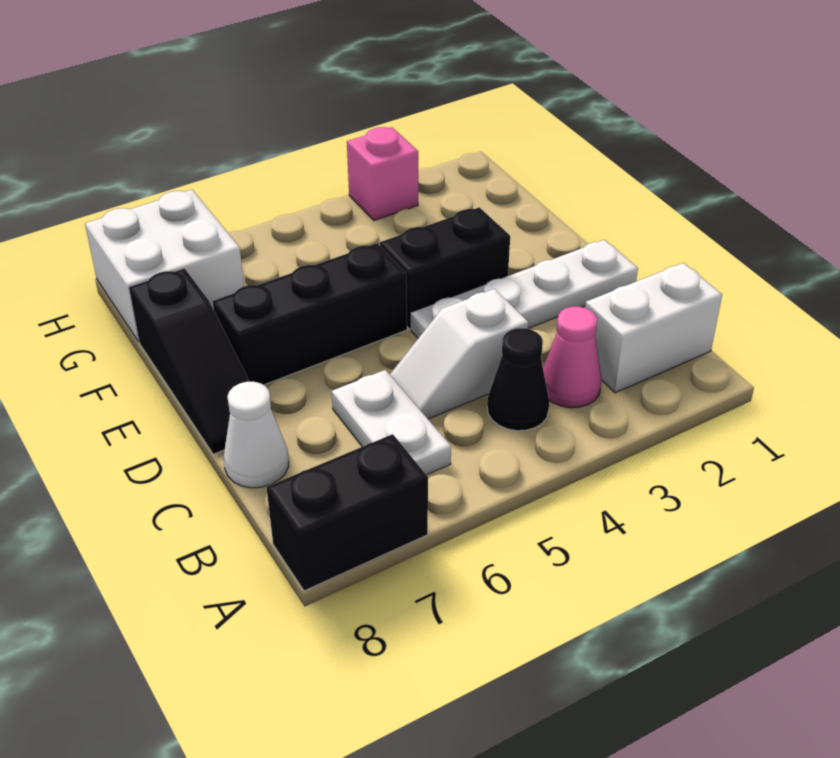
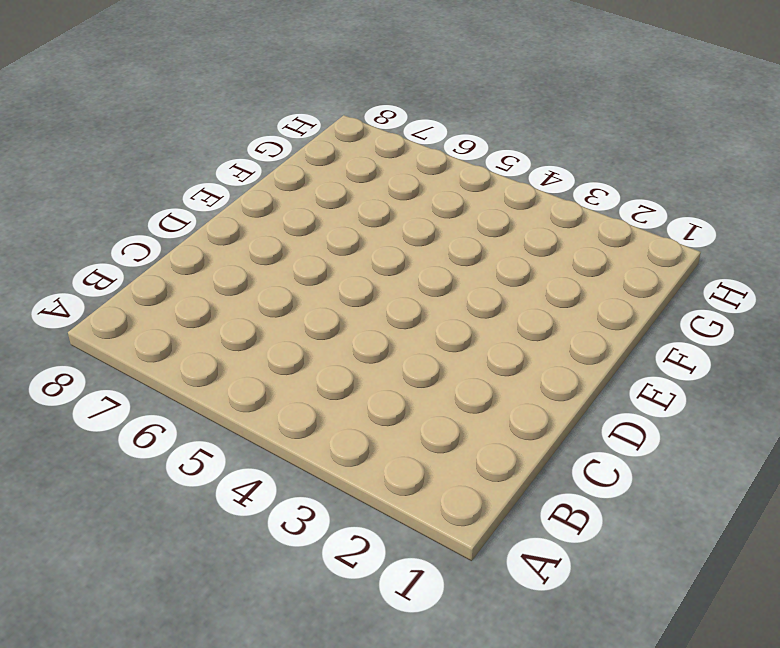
none -> black 1x2 brick [266,434,428,591]
none -> white 1x2 brick [585,263,722,393]
none -> pink 1x1 cone [543,307,602,408]

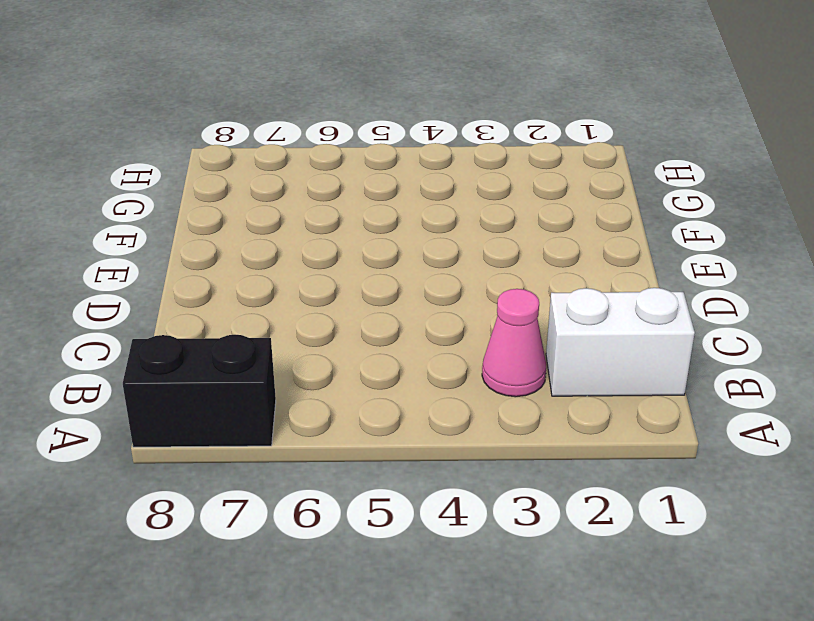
none -> black 1x1 cone [487,328,549,431]
none -> white 1x2 plate [332,370,451,475]
none -> white 1x2 slope [390,289,528,419]

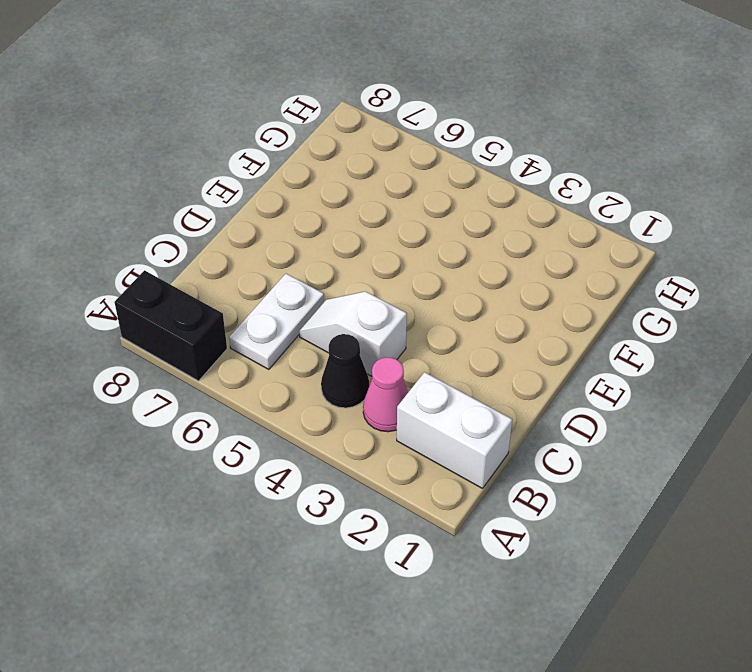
none -> white 1x1 cone [224,382,289,488]
none -> white 1x4 plate [411,240,638,338]
none -> black 1x3 slope [129,268,249,454]

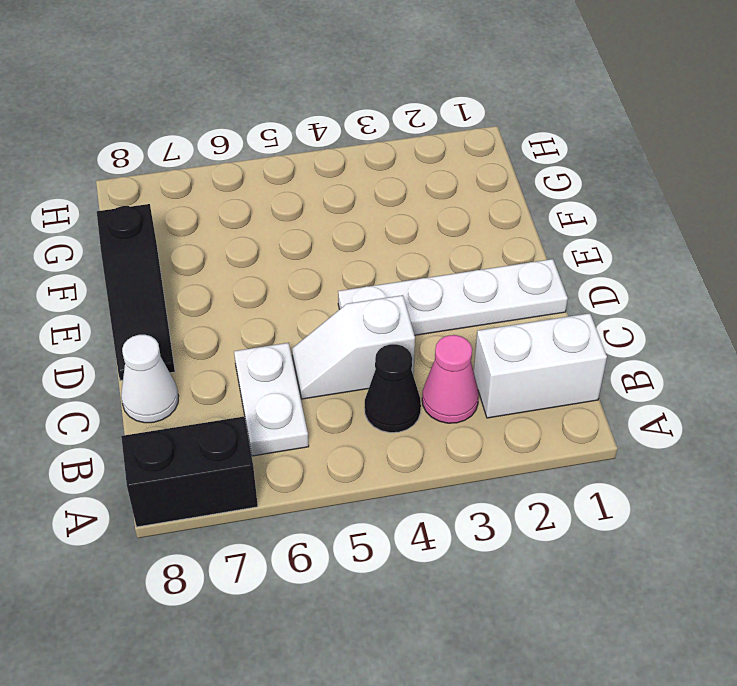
none -> black 1x2 brick [380,207,510,329]
none -> black 1x3 brick [213,243,407,385]
none -> white 2x2 brick [85,190,244,342]

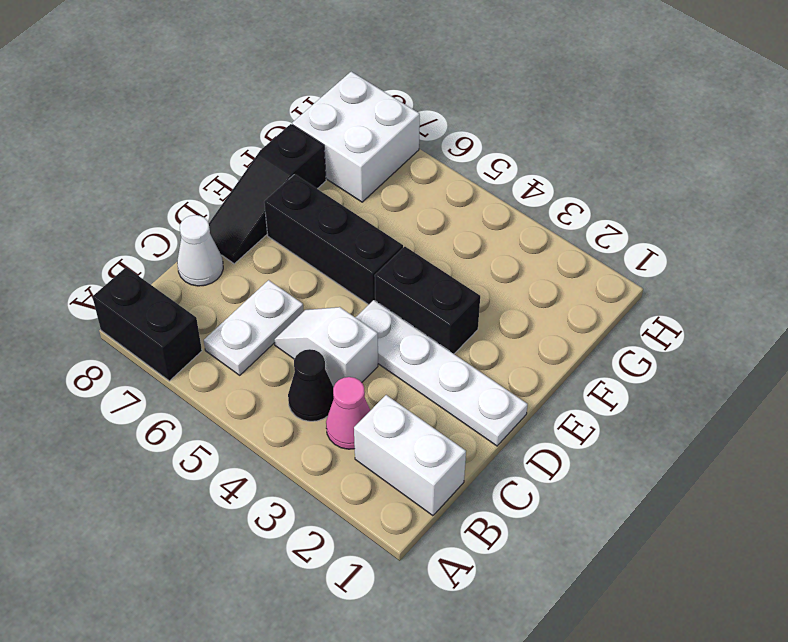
none -> pink 1x1 brick [347,127,418,221]

